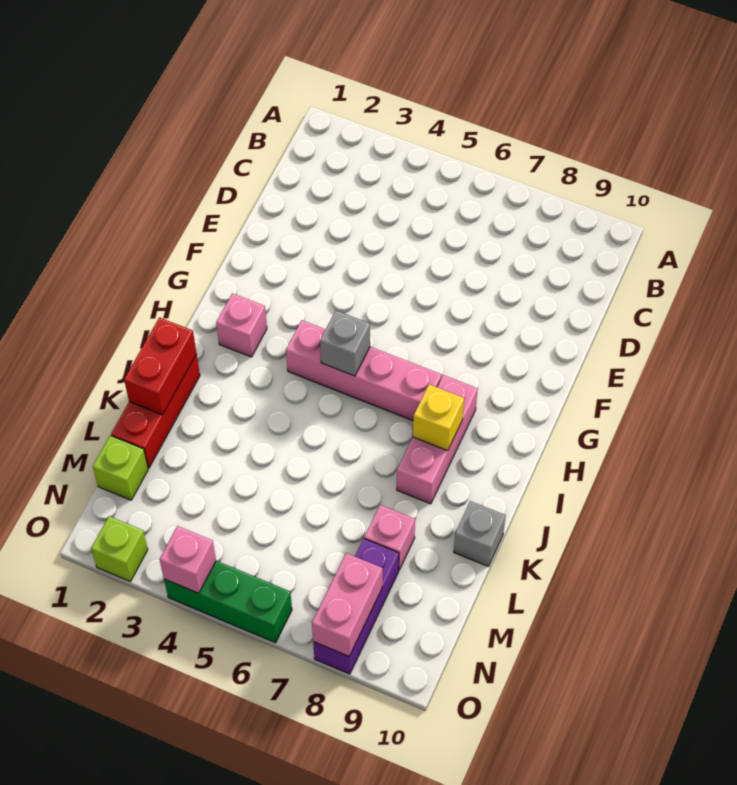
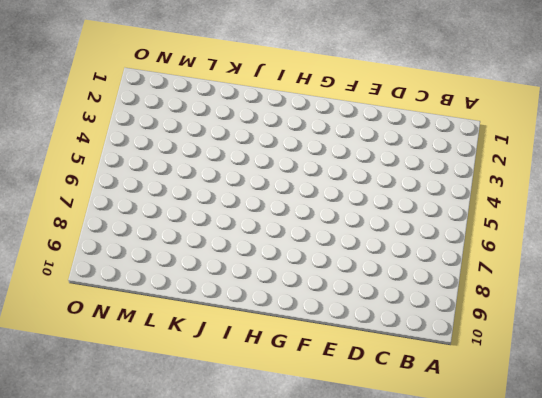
none -> pink 1x1 brick [216,293,267,357]
none -> pink 1x4 brick [286,320,442,420]
none -> pink 1x3 brick [397,375,478,504]

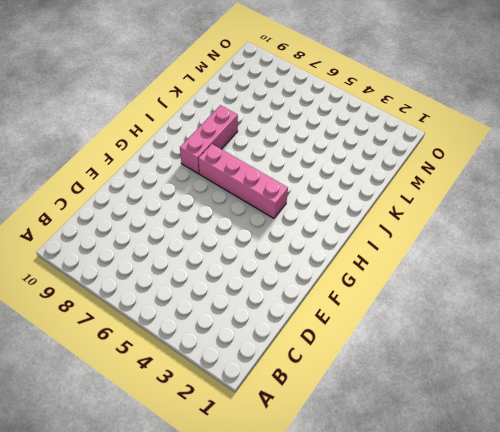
none -> pink 1x1 brick [216,293,267,357]
none -> red 1x3 brick [111,354,200,468]
none -> grey 1x1 brick [454,501,506,566]

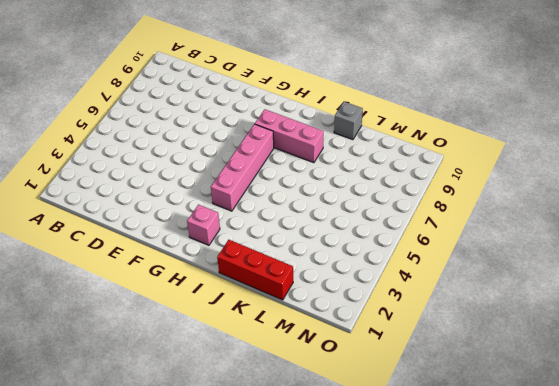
none -> pink 1x1 brick [364,505,415,570]
none -> lime 1x1 brick [93,436,148,500]
none -> purple 1x3 brick [313,539,399,674]

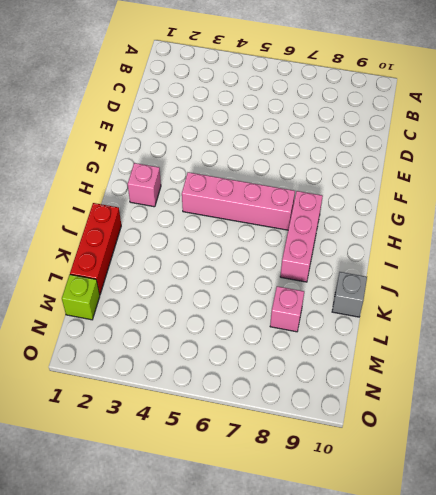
none -> purple 1x3 brick [313,539,399,674]
none -> lime 1x1 brick [91,516,148,581]
none -> green 1x3 brick [164,561,292,643]

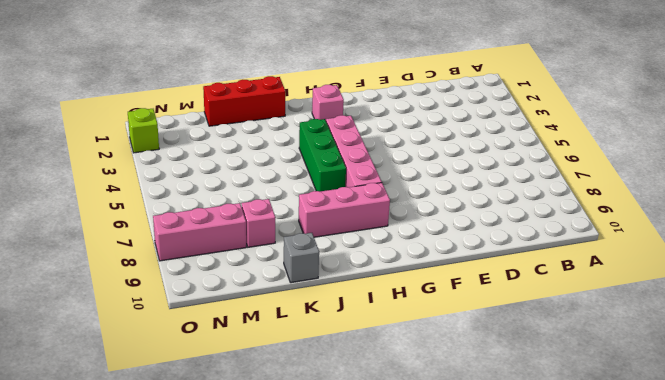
green 1x3 brick [299,119,346,192] -> green 1x3 brick moved to [164,561,292,643]
pink 1x3 brick [153,203,246,261] -> purple 1x3 brick [313,539,399,674]
none -> lime 1x1 brick [93,436,148,500]
none -> grey 1x1 brick [320,311,370,376]
none -> yellow 1x1 brick [413,384,464,451]

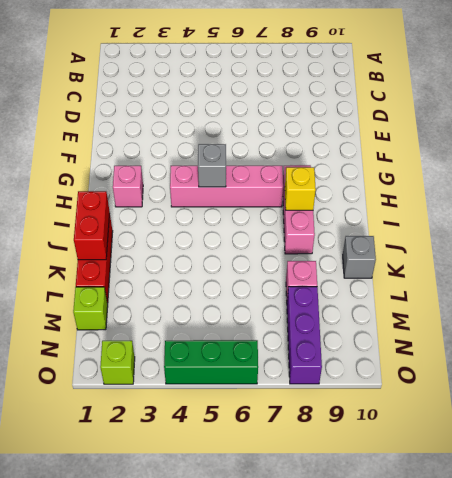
none -> pink 1x2 brick [312,553,383,656]
none -> pink 1x1 brick [159,526,216,593]

